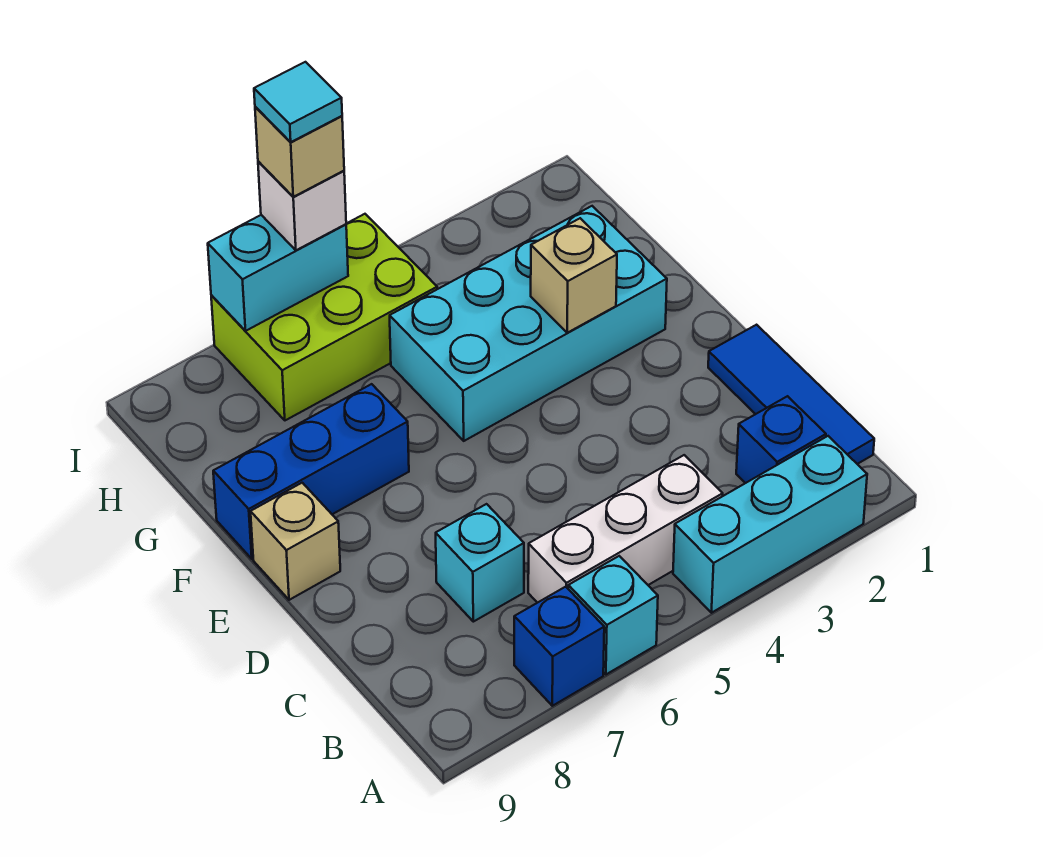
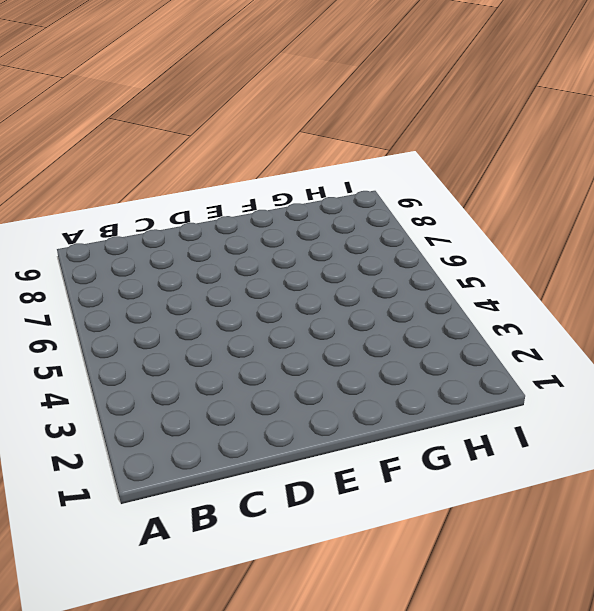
none -> cyan 1x3 brick [673,436,867,613]
none -> cyan 1x1 brick [568,556,658,674]
none -> blue 1x1 brick [514,587,604,706]

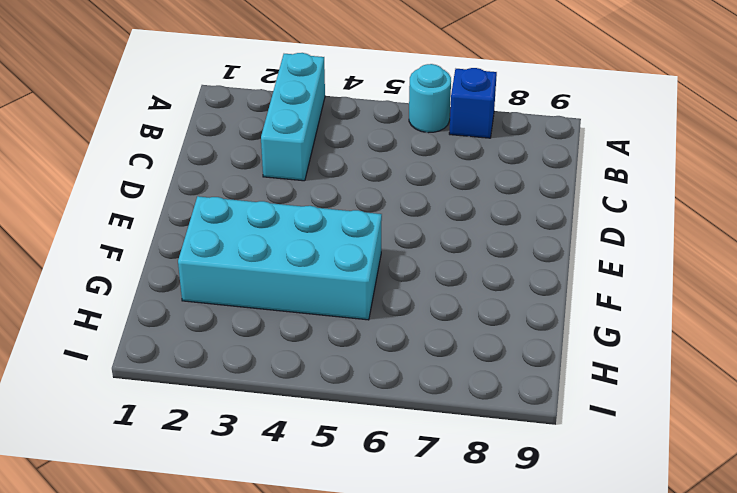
cyan 1x3 brick [261,53,325,181] -> cyan 1x3 brick turned to [673,436,867,613]
cyan 1x1 round brick [409,64,451,133] -> cyan 1x1 brick [568,556,658,674]
none -> blue 1x3 tile [708,325,874,464]
none -> blue 1x1 brick [736,396,826,483]
none -> white 1x3 brick [528,455,723,603]

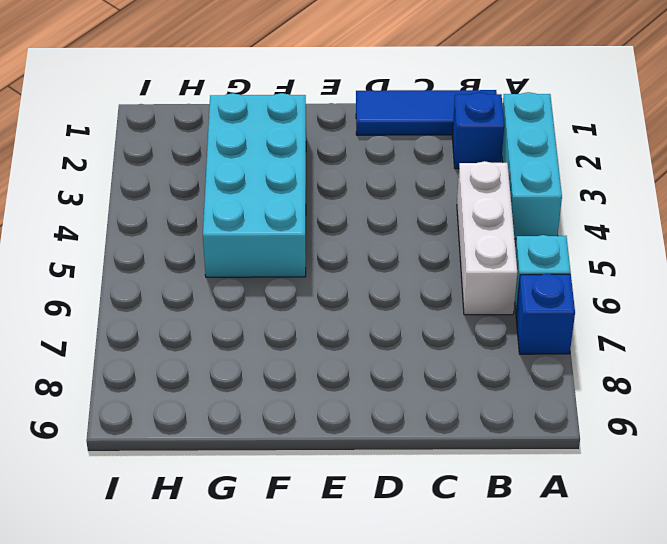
none -> cyan 1x1 brick [436,504,524,622]
none -> tan 1x1 brick [251,483,340,600]
none -> blue 1x3 brick [213,384,409,559]

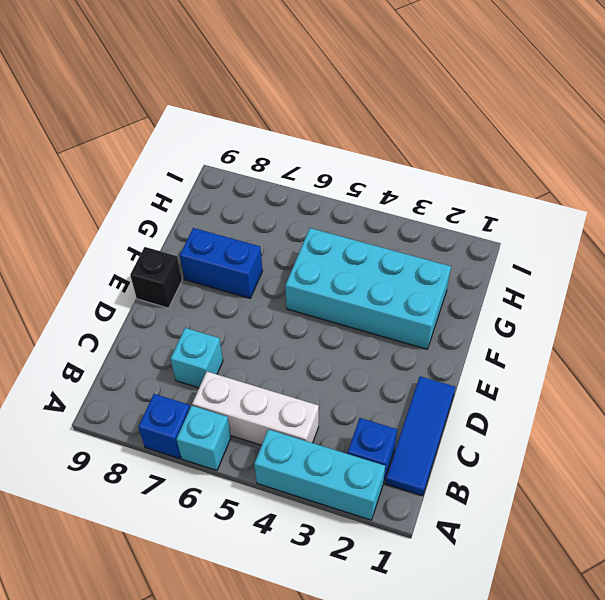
black 1x1 brick [130,247,182,308] -> tan 1x1 brick [251,483,340,600]
blue 1x2 brick [180,228,263,298] -> blue 1x3 brick [213,384,409,559]
none -> lime 2x3 brick [211,214,437,420]
none -> tan 1x1 brick [531,218,617,333]
none -> cyan 1x2 brick [208,215,348,331]

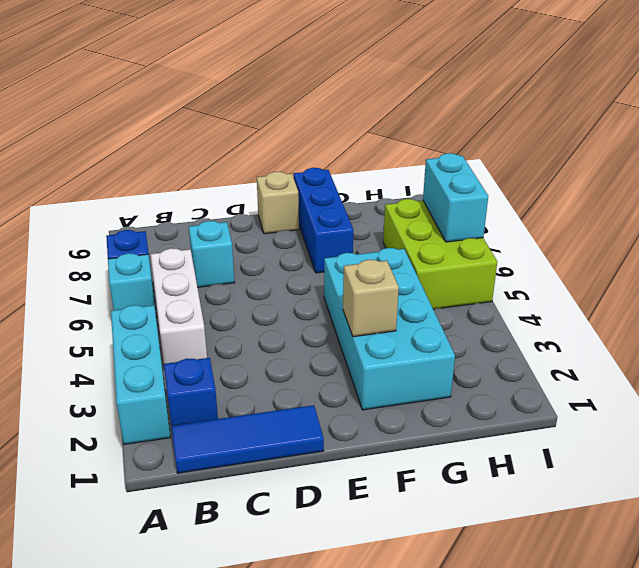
none -> white 1x1 brick [258,161,346,250]
none -> tan 1x1 brick [255,107,344,197]
none -> cyan 1x1 tile [254,62,342,142]

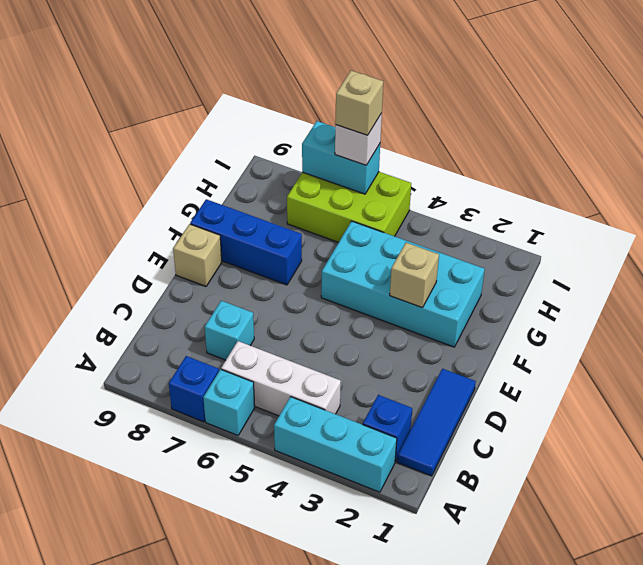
none -> cyan 1x1 tile [254,62,342,142]

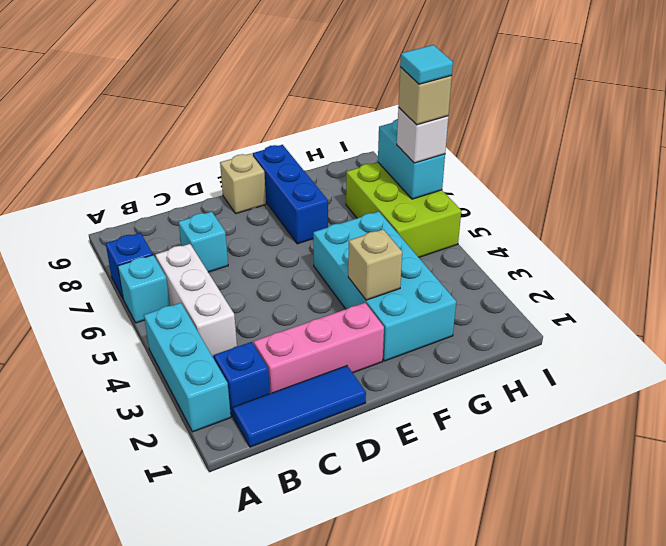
pink 1x3 brick [254,303,384,393] -> none

